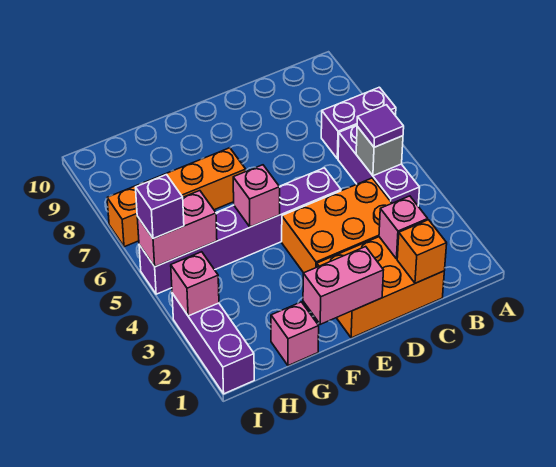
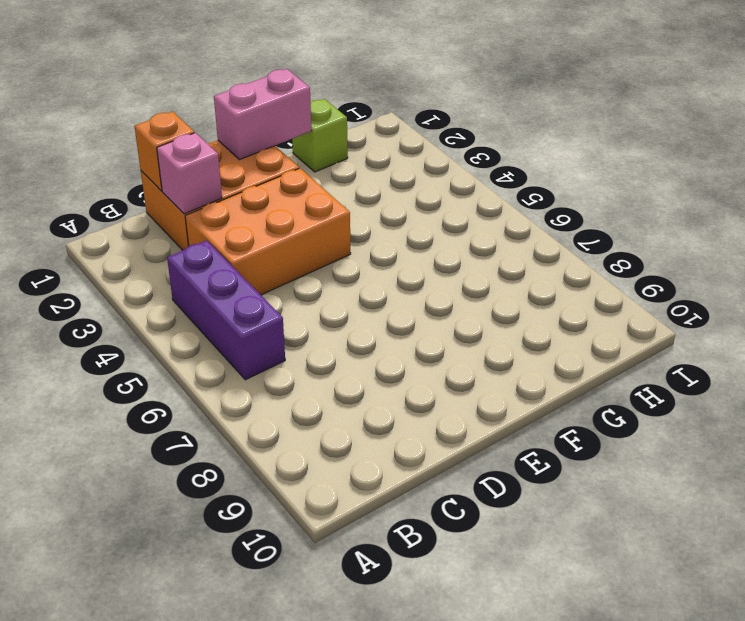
lime 1x1 brick [292,99,348,172] -> pink 1x1 brick [271,302,319,366]
none -> purple 1x2 brick [321,87,396,159]
none -> purple 1x6 brick [139,168,341,294]
none -> orange 1x4 brick [107,148,246,247]

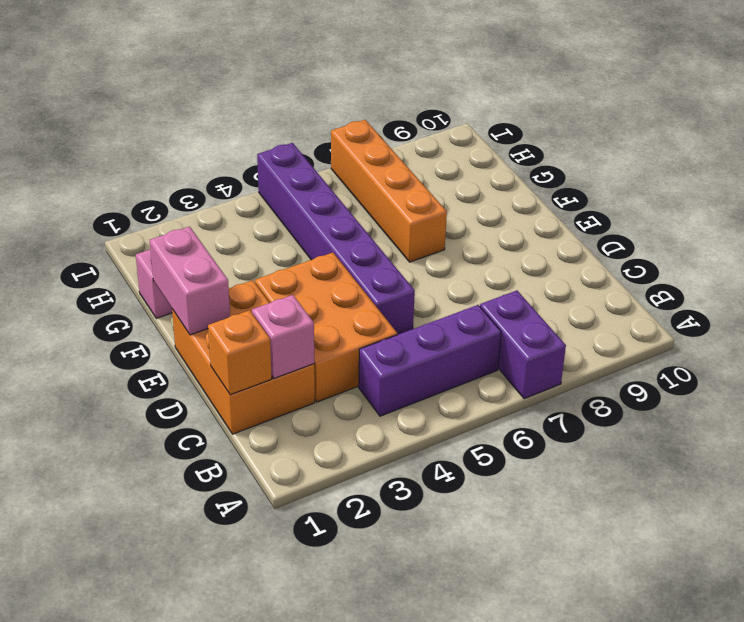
none -> purple 1x3 brick [172,293,254,394]
none -> grey 1x1 brick [356,127,403,176]
none -> pink 1x1 brick [233,165,280,227]

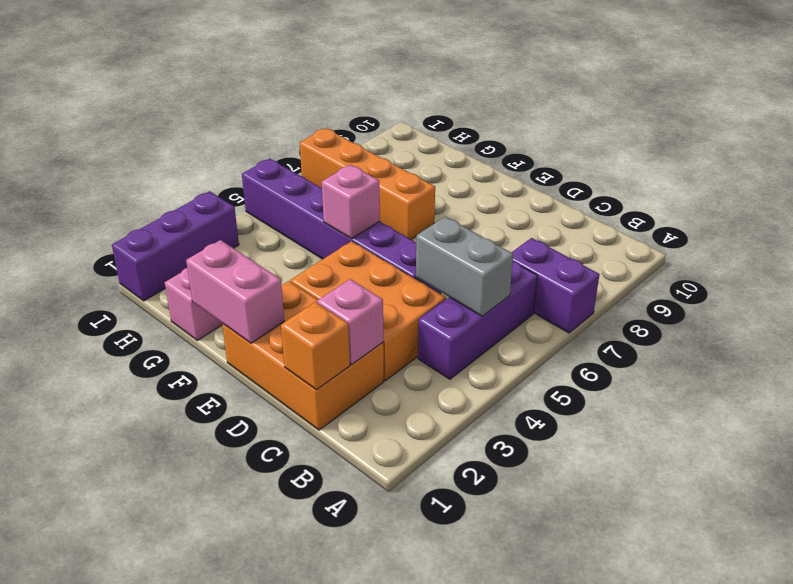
grey 1x2 brick [416,217,513,316] -> grey 1x1 brick [356,127,403,176]
none -> pink 1x2 brick [137,191,217,267]
none -> pink 1x1 brick [171,252,219,316]
none -> purple 1x1 tile [357,105,404,147]

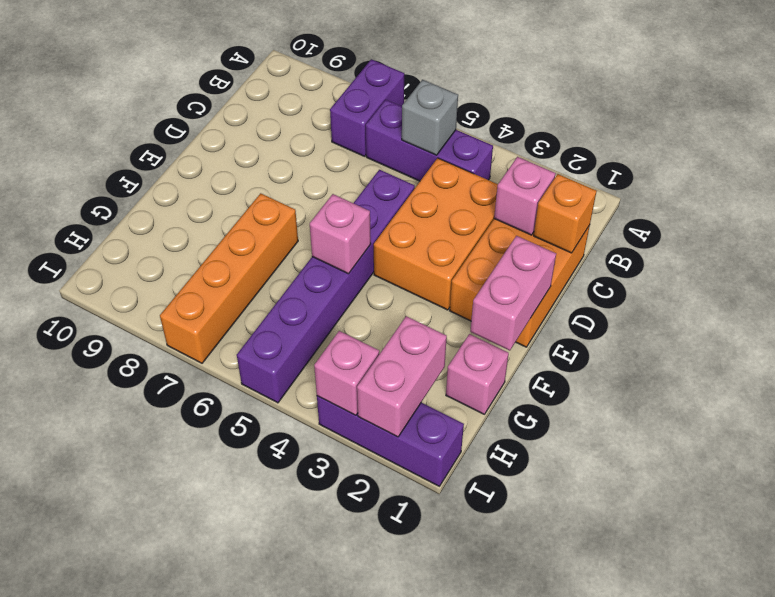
pink 1x2 brick [357,316,447,437] -> pink 1x2 brick moved to [137,191,217,267]
none -> purple 1x1 tile [357,105,404,147]
none -> purple 1x1 brick [136,175,184,239]

